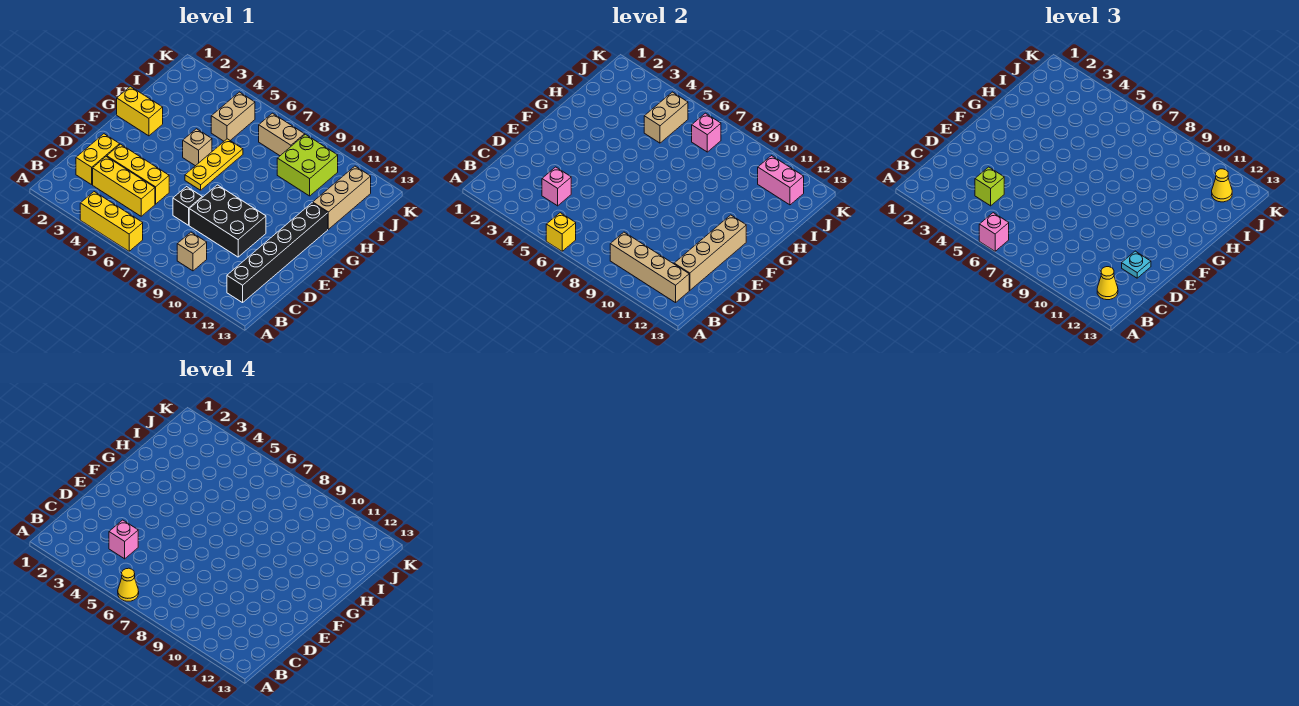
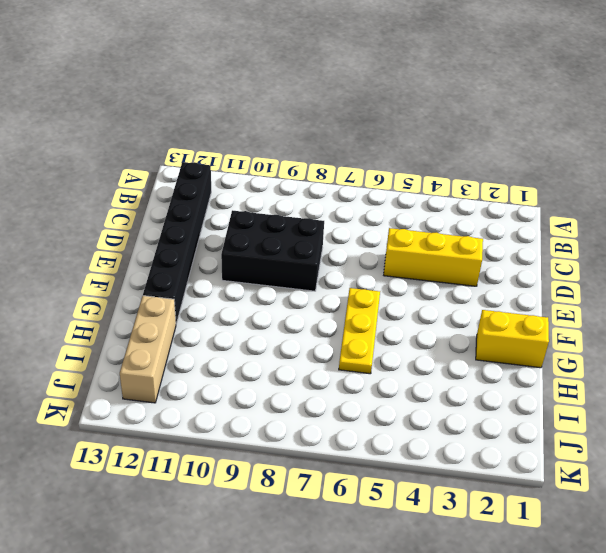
none -> yellow 1x3 brick [80,192,143,251]
none -> tan 1x1 brick [177,232,207,271]
none -> yellow 1x2 brick [76,134,120,185]

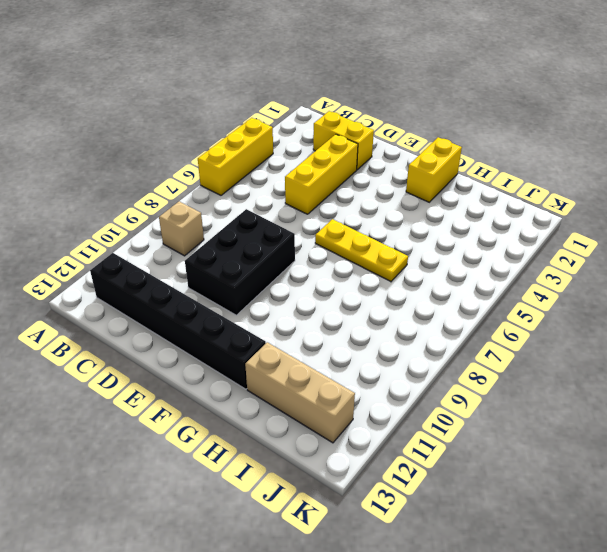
none -> yellow 1x3 brick [93,156,155,216]
none -> black 1x1 brick [173,187,202,225]
none -> tan 1x1 brick [183,129,212,166]

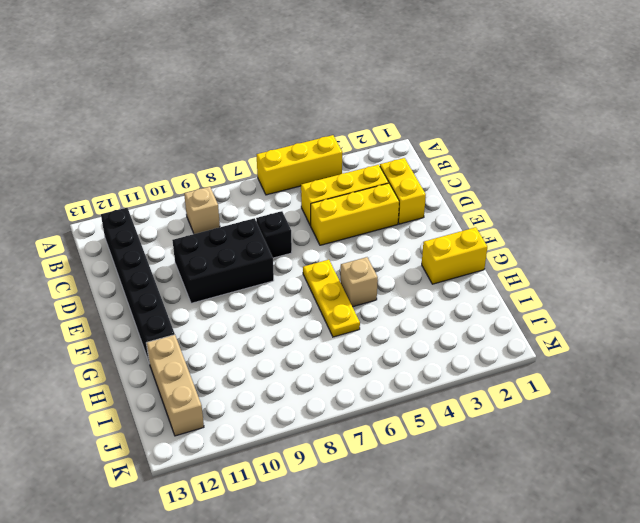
none -> tan 1x2 brick [211,92,255,141]
none -> lime 2x2 brick [277,134,338,196]
none -> tan 1x2 brick [259,113,305,156]

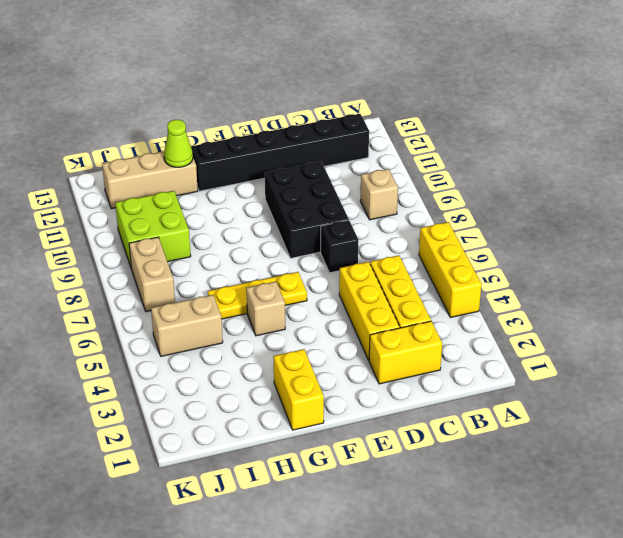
lime 1x1 cone [164,120,193,167] -> none
none -> yellow 1x1 brick [546,213,576,251]
none -> tan 1x4 brick [610,232,689,303]
none -> pink 1x1 brick [542,167,571,206]

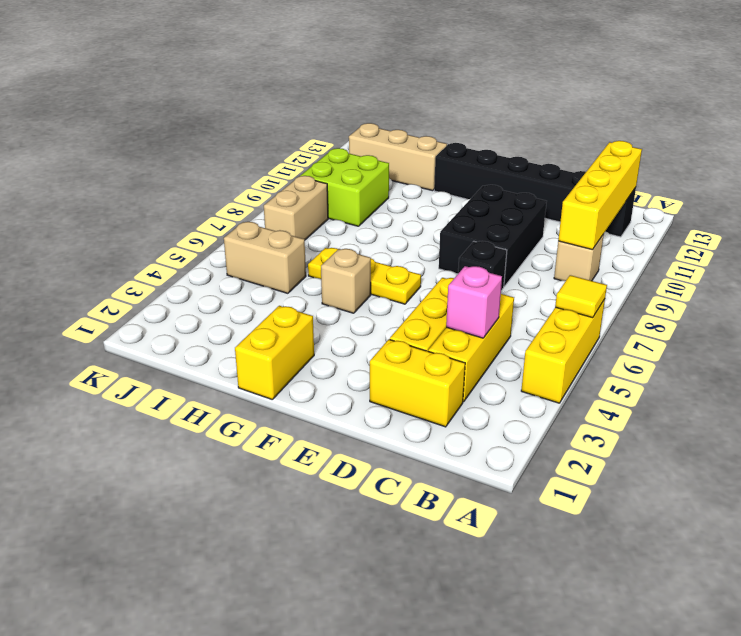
yellow 1x1 tile [555,275,607,318] -> yellow 1x1 brick [546,213,576,251]
yellow 1x4 brick [558,141,642,250] -> tan 1x4 brick [610,232,689,303]
none -> tan 1x4 brick [674,215,746,290]
none -> tan 1x2 brick [644,92,688,143]
none -> pink 1x1 brick [692,113,721,152]

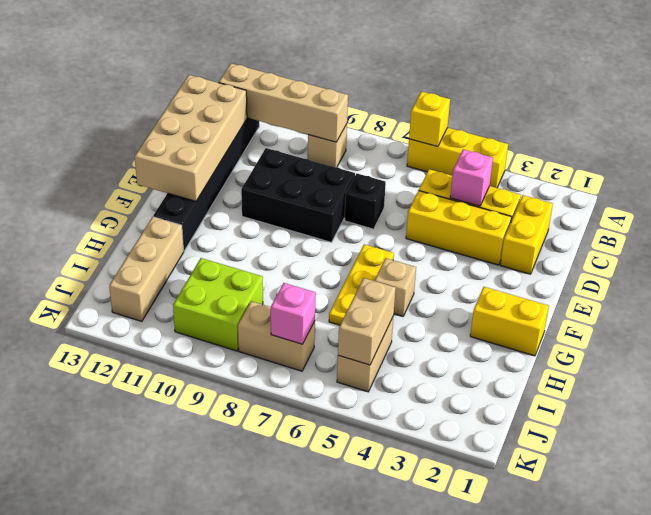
tan 2x4 brick [135,75,247,201] -> tan 1x4 brick [674,215,746,290]
none -> pink 1x2 brick [758,156,804,205]
none -> pink 1x1 brick [979,213,1009,251]
none -> yellow 1x1 cone [1097,267,1118,300]

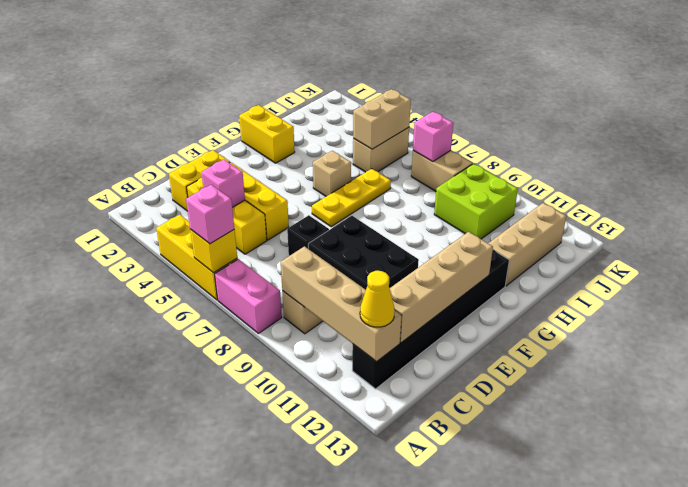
pink 1x2 brick [215,259,282,333] -> pink 1x2 brick moved to [758,156,804,205]
none -> lime 1x1 brick [975,167,1004,206]
none -> cyan 1x1 plate [1122,251,1151,278]
none -> yellow 1x1 cone [1212,169,1232,202]

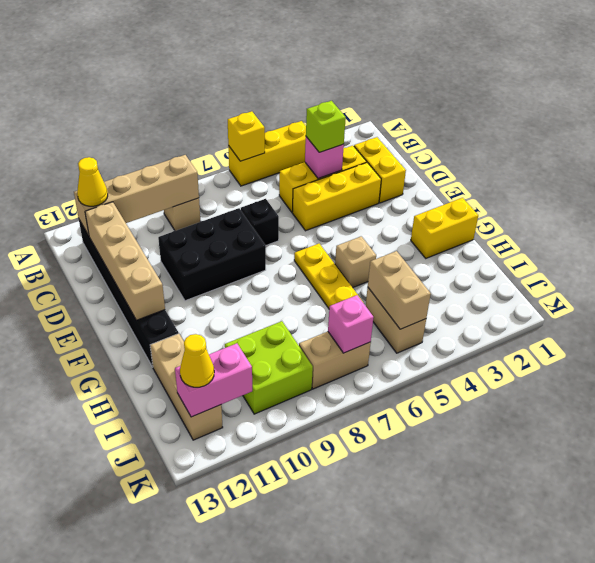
none -> pink 1x1 brick [979,213,1009,251]
none -> cyan 1x1 plate [1122,251,1151,278]
none -> yellow 1x1 cone [118,568,139,601]

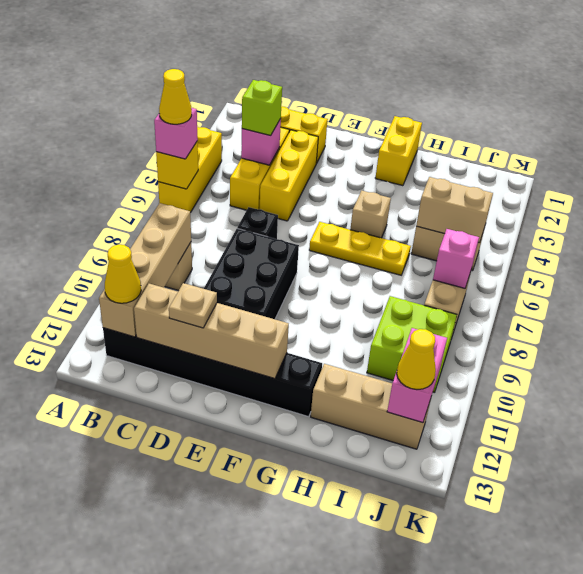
tan 1x1 plate [169,283,217,328] -> cyan 1x1 plate [1122,251,1151,278]
none -> pink 1x1 brick [109,520,138,559]

